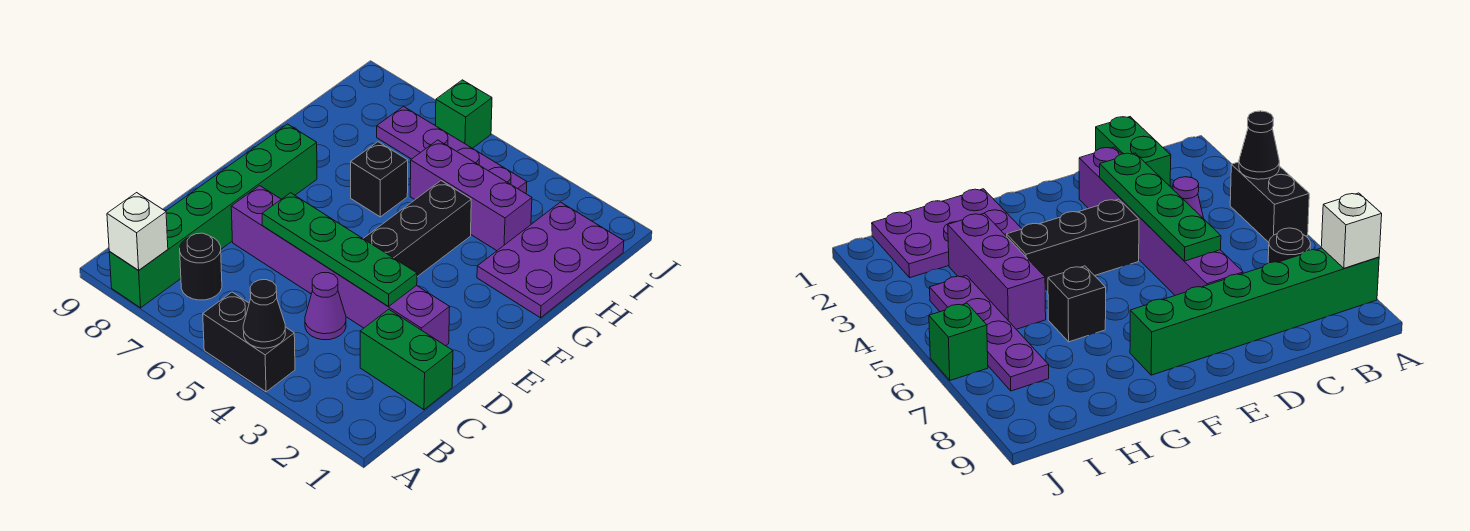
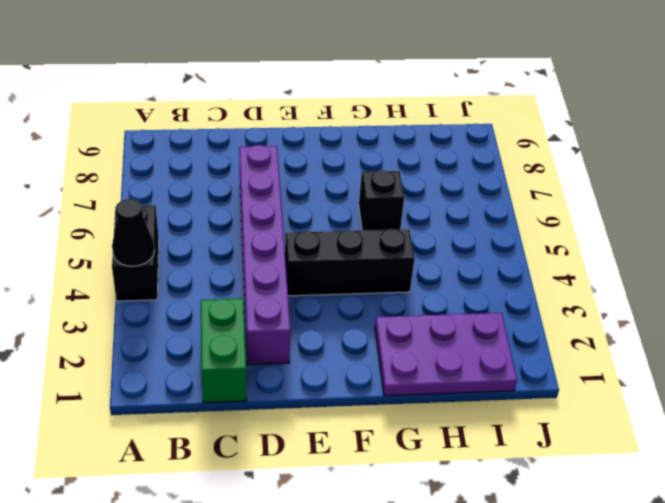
none -> green 1x6 brick [109,124,317,308]
none -> black 1x1 round brick [180,233,222,300]
none -> purple 1x1 cone [305,273,346,340]

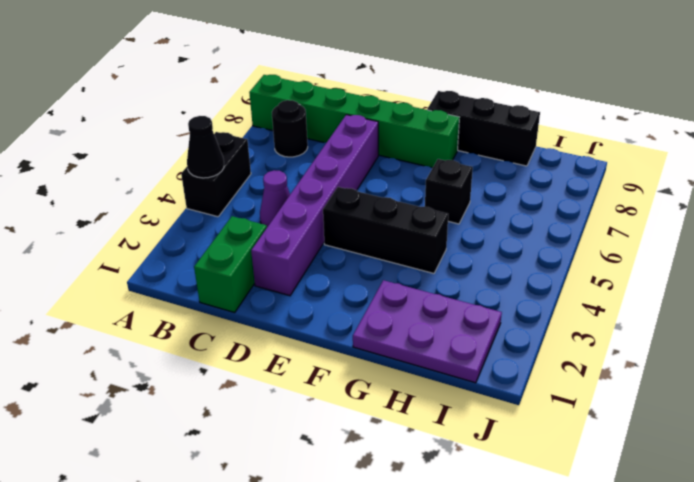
black 1x3 brick [427,91,540,166] -> none
none -> purple 1x3 brick [410,140,532,251]
none -> purple 1x4 plate [377,107,527,194]
none -> green 1x1 brick [435,80,492,148]

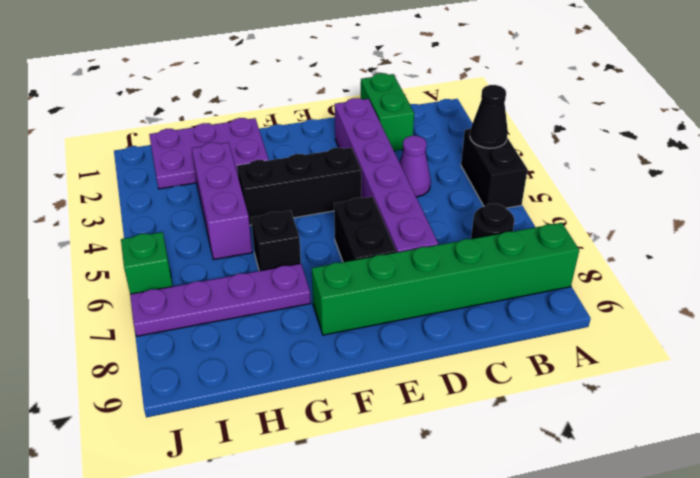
black 1x2 brick [334,197,396,262] -> none
purple 1x4 plate [130,264,311,336] -> purple 1x4 plate turned to [377,107,527,194]
none -> white 1x1 brick [107,193,168,270]
none -> green 1x4 plate [262,193,417,307]

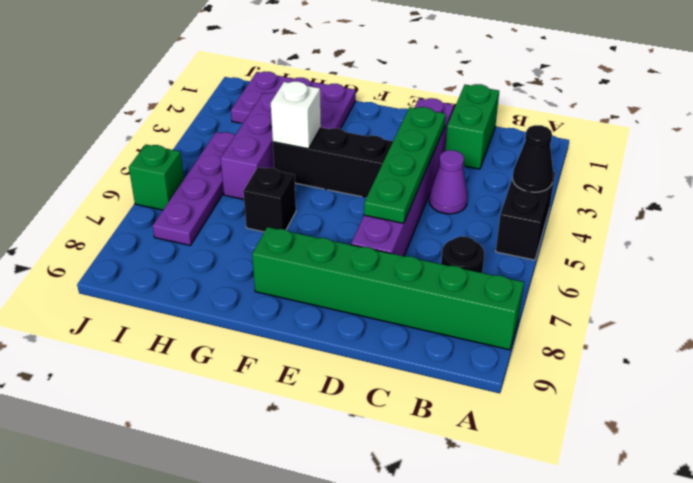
white 1x1 brick [271,81,321,149] -> white 1x1 brick moved to [107,193,168,270]

